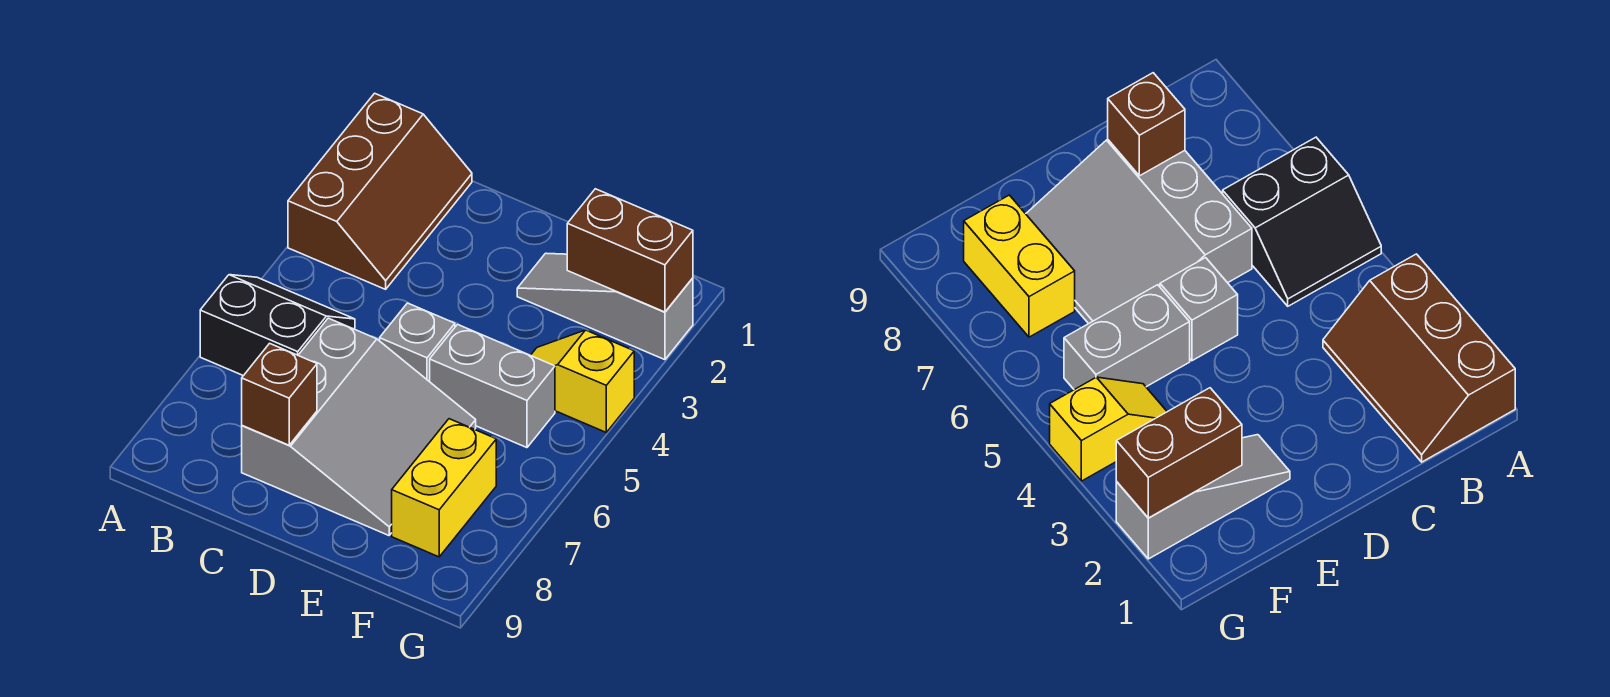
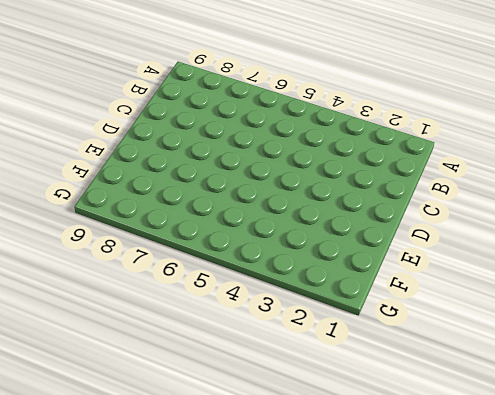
none -> brown 2x3 slope [288,93,472,289]
none -> black 2x2 slope [200,275,355,376]

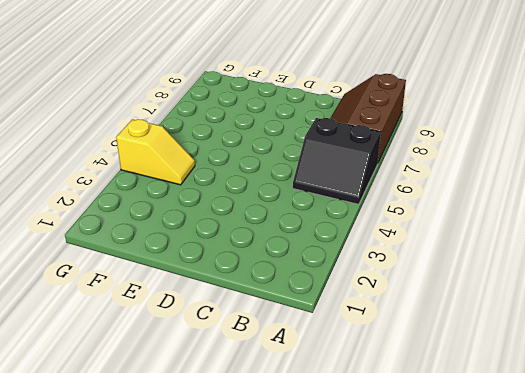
brown 2x3 slope [331,74,406,162] -> brown 2x3 slope moved to [288,93,472,289]
none -> grey 3x3 slope [242,318,476,535]
none -> grey 1x1 brick [380,303,455,382]

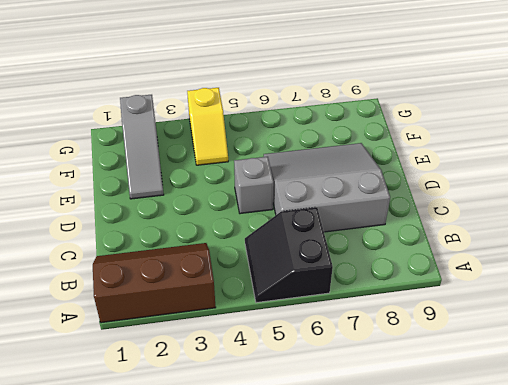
none -> grey 1x2 brick [430,325,555,448]
none -> yellow 1x2 brick [392,419,496,557]

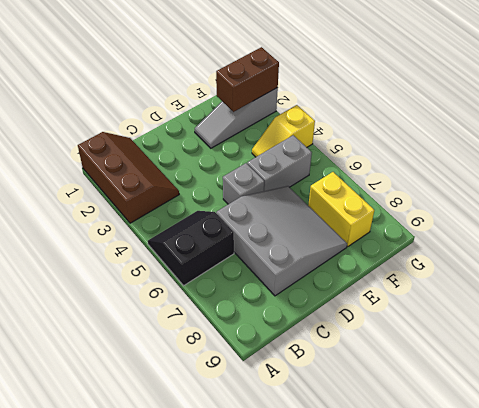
none -> brown 1x1 brick [242,343,317,445]

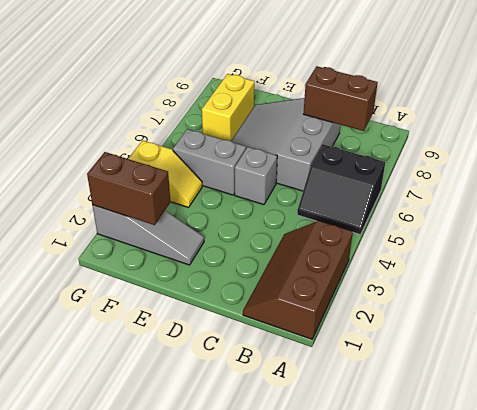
brown 1x2 brick [303,66,378,131] -> brown 1x1 brick [242,343,317,445]

